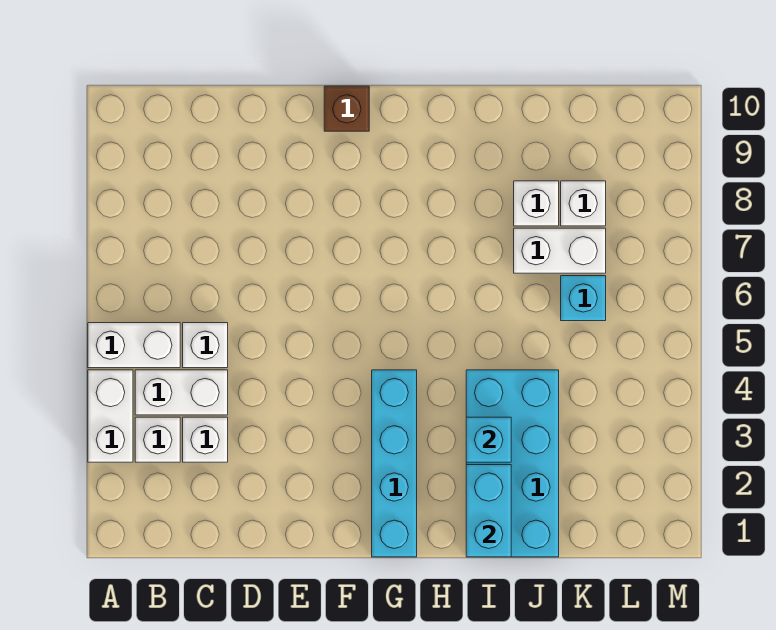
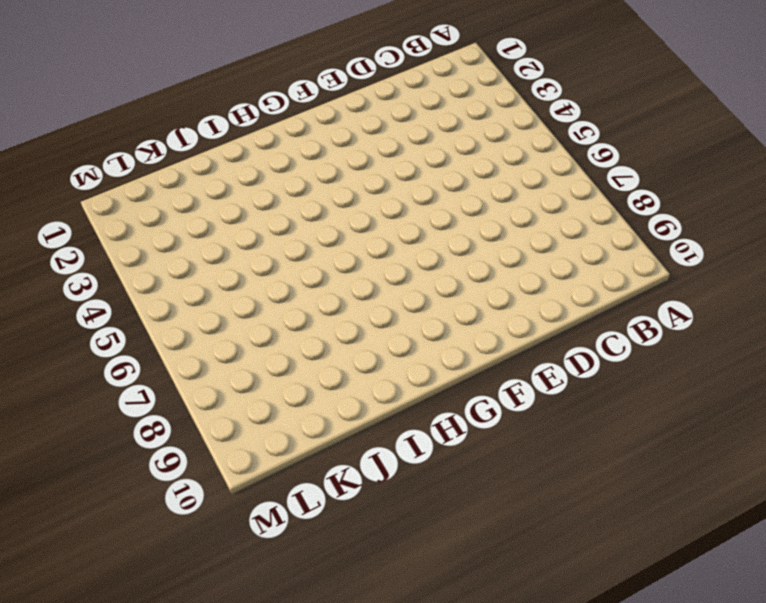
none -> white 1x2 brick [88,370,133,462]
none -> white 1x2 brick [88,323,180,368]
none -> white 1x1 brick [135,417,180,462]

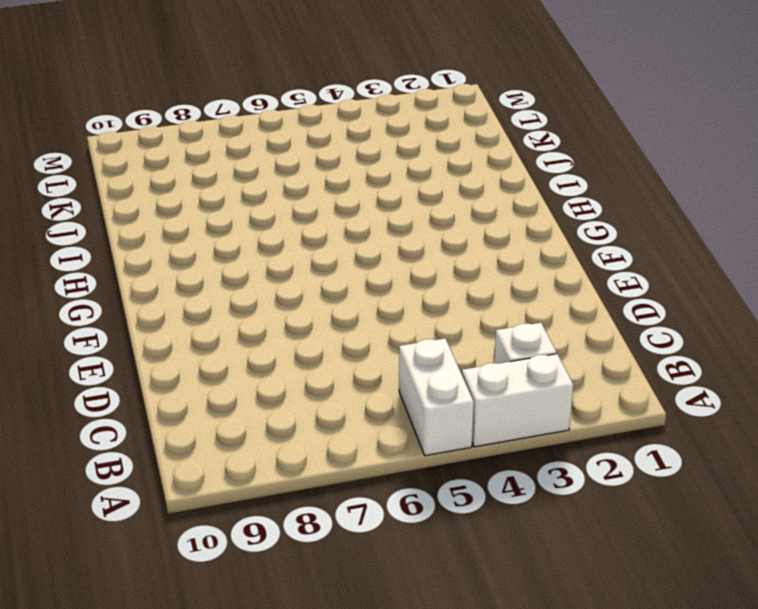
none -> white 1x2 brick [135,370,228,415]
none -> white 1x1 brick [183,417,228,462]
none -> white 1x1 brick [183,323,228,368]

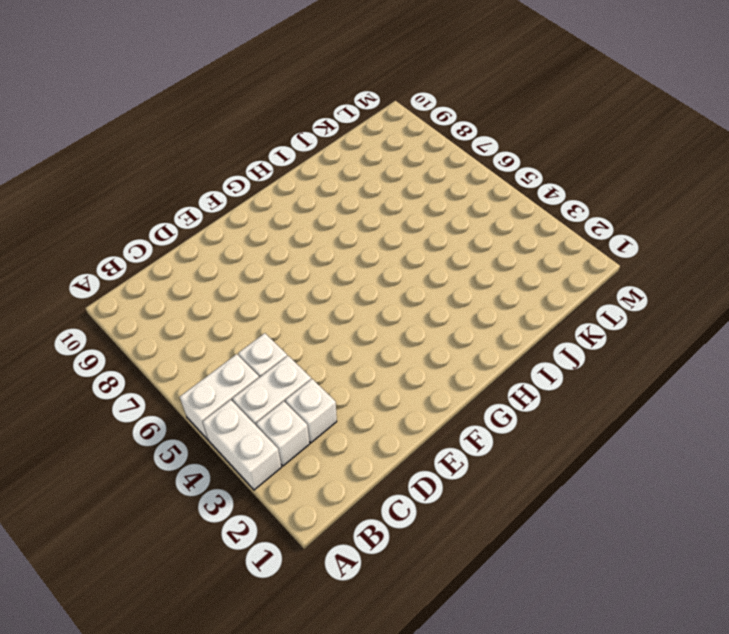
none -> brown 1x1 brick [324,86,369,131]
none -> cyan 1x4 brick [372,370,417,557]
none -> cyan 2x4 brick [466,370,559,557]

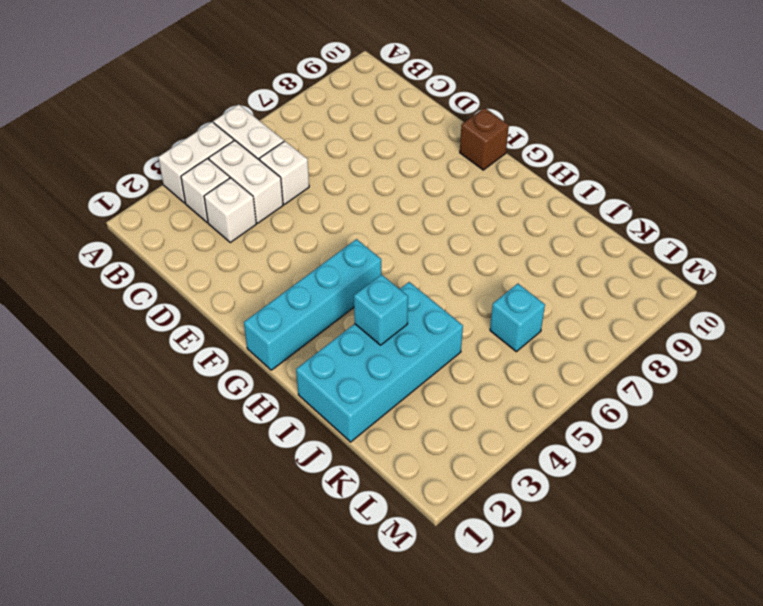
none -> white 1x2 brick [514,228,606,273]
none -> white 1x1 brick [514,181,559,226]
none -> white 1x1 brick [561,181,606,226]

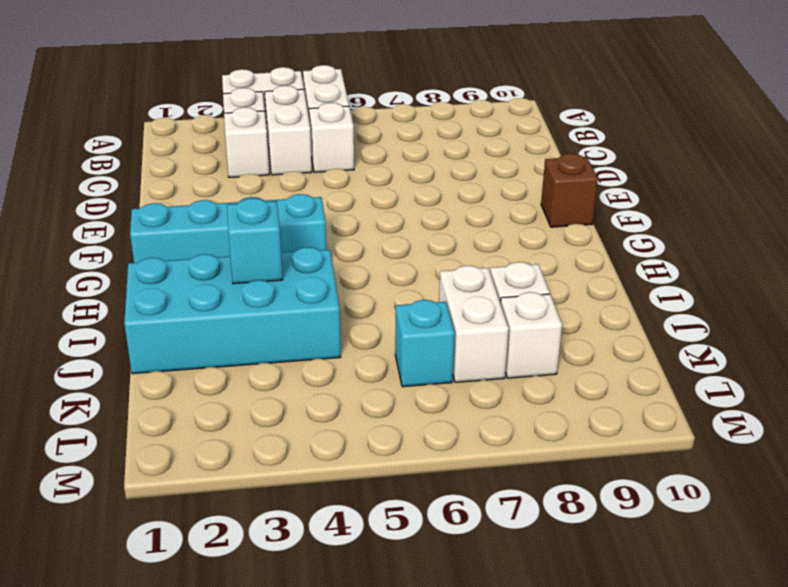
none -> cyan 1x2 brick [466,465,511,557]

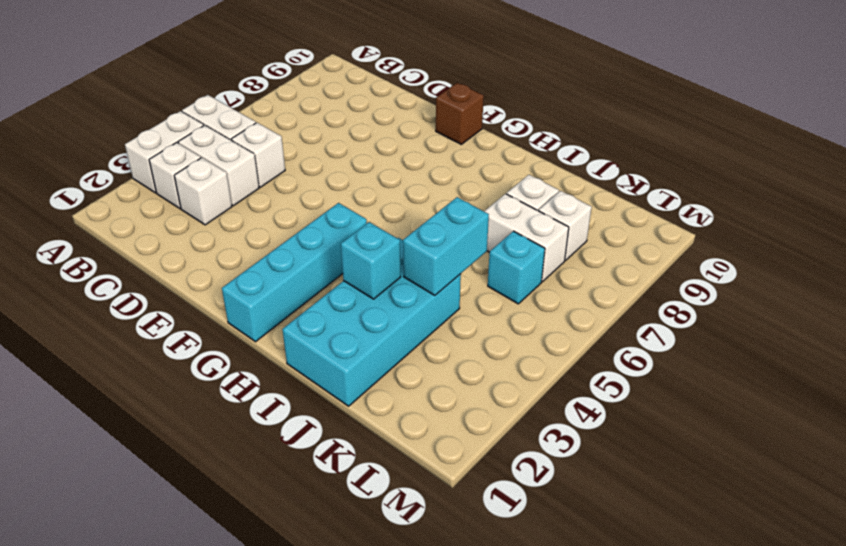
cyan 1x2 brick [403,197,489,295] -> cyan 1x2 brick moved to [466,465,511,557]

